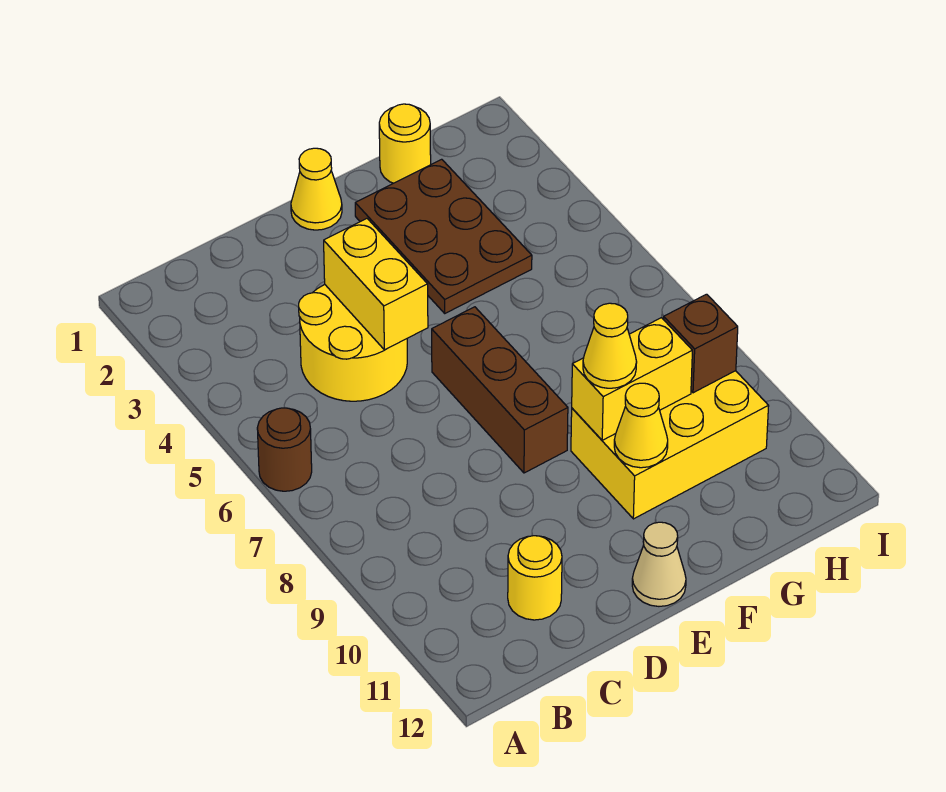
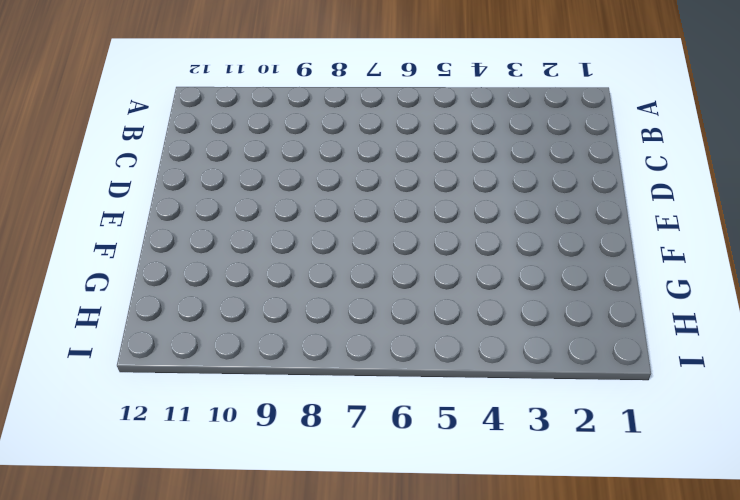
none -> brown 1x1 round brick [257,408,312,491]
none -> yellow 2x2 round brick [299,285,407,401]
none -> yellow 1x1 round brick [508,536,562,620]

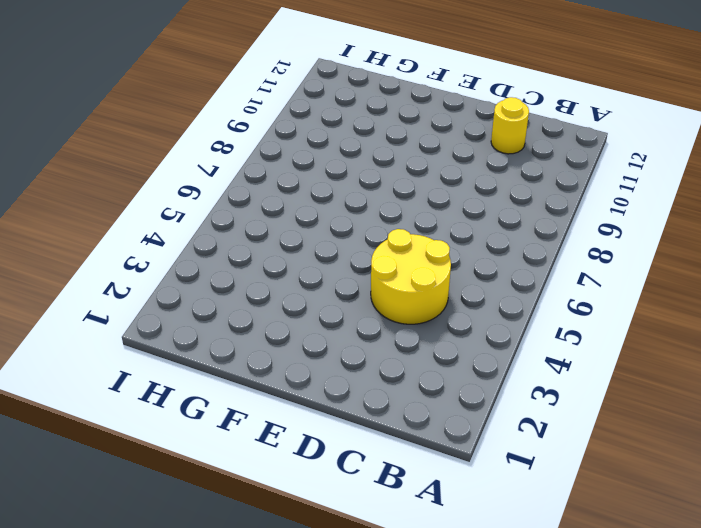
none -> brown 1x1 round brick [257,408,312,491]
none -> yellow 1x1 cone [291,148,342,230]
none -> brown 1x3 brick [432,307,568,473]

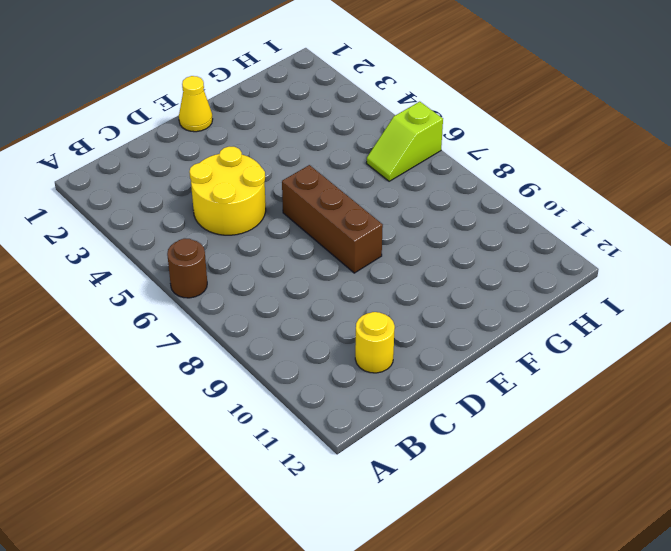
lime 1x2 slope [366,102,443,181] -> none
none -> tan 1x1 cone [632,522,686,606]
none -> brown 2x3 plate [355,159,532,313]
none -> yellow 2x3 brick [571,371,769,519]

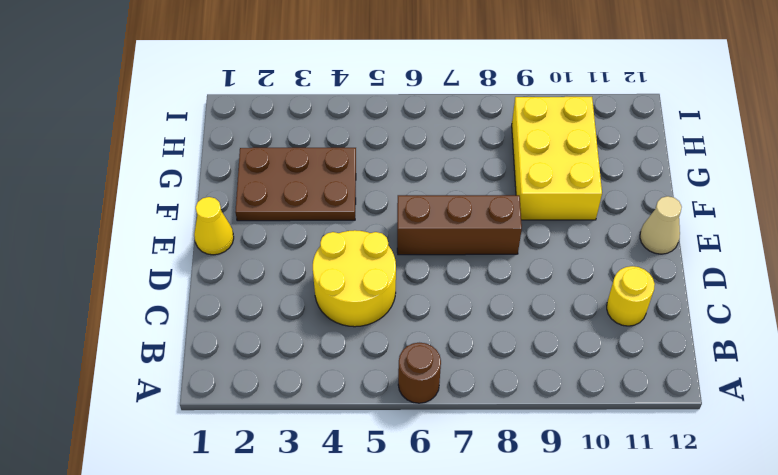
none -> yellow 1x1 round brick [379,104,431,183]
none -> yellow 1x2 brick [324,219,428,350]
none -> yellow 1x2 brick [572,318,692,440]

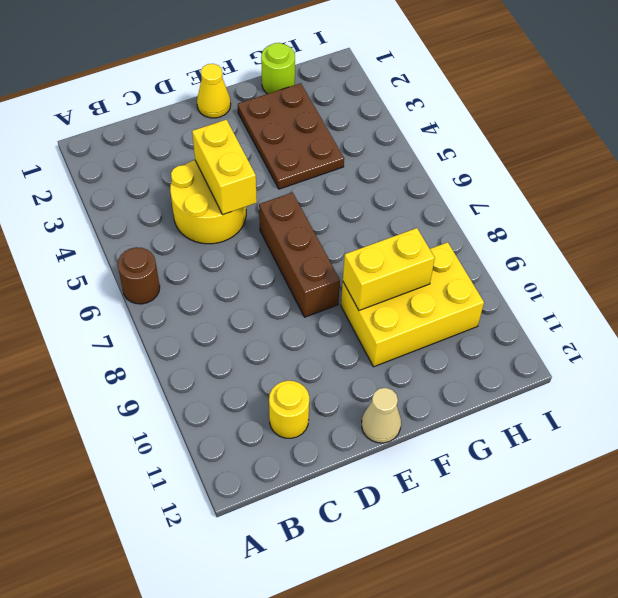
lime 1x1 round brick [261,43,295,94] -> yellow 1x1 round brick [379,104,431,183]
none -> yellow 1x1 cone [614,383,668,468]
none -> brown 1x1 brick [664,294,738,393]
none -> yellow 1x1 cone [583,303,637,388]

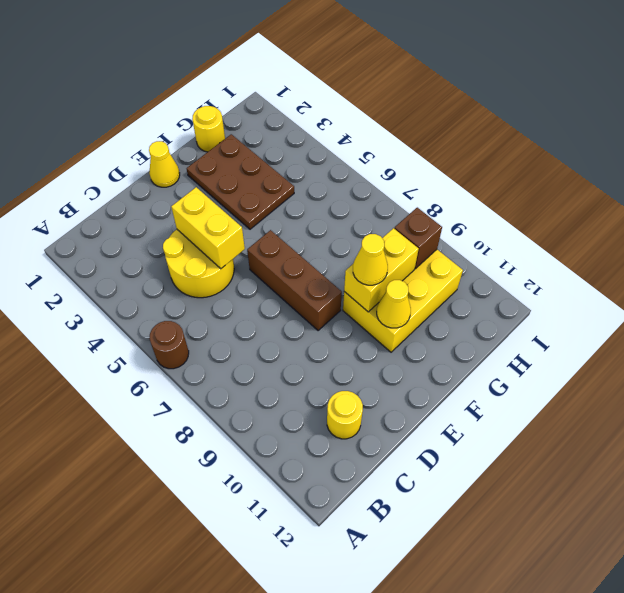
none -> tan 1x1 cone [632,522,686,606]

